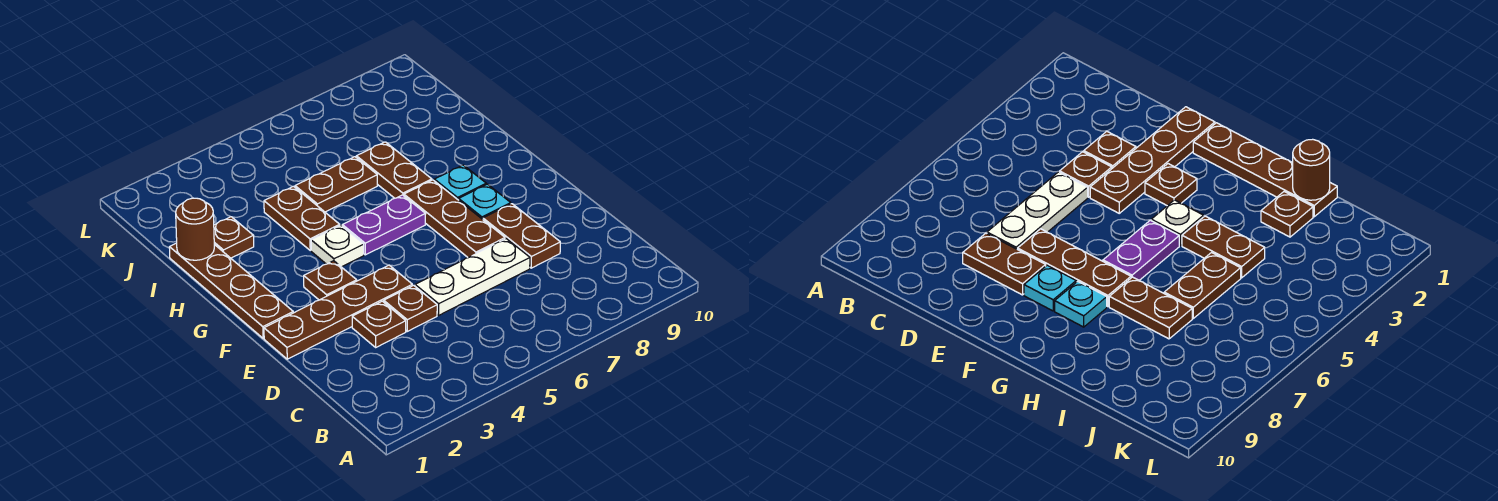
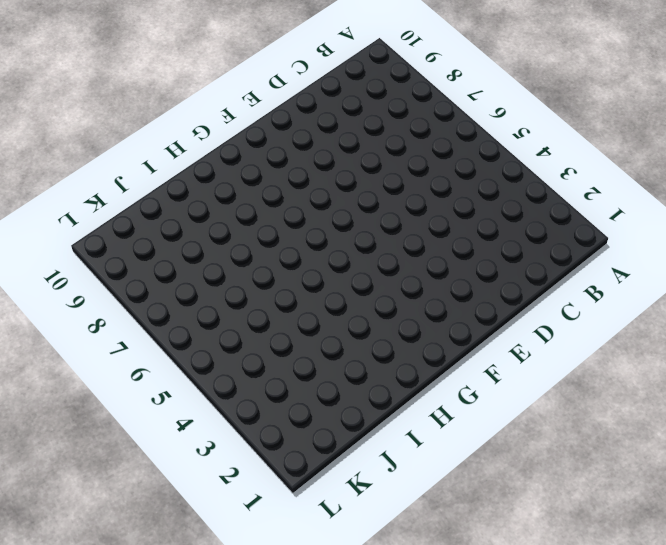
none -> brown 1x1 plate [352,301,406,347]
none -> brown 1x1 plate [384,285,437,331]
none -> white 1x3 plate [415,239,530,315]

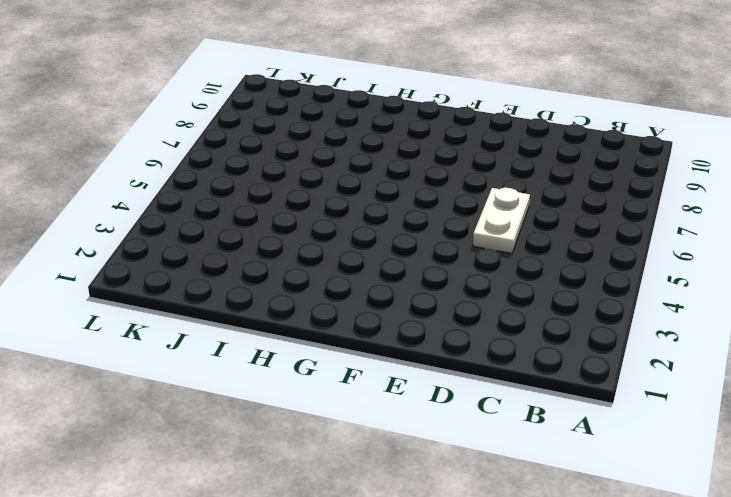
white 1x2 plate [473,188,530,253] -> white 1x3 plate [415,239,530,315]
none -> brown 1x1 plate [352,301,406,347]
none -> brown 1x1 plate [384,285,437,331]
none -> brown 1x2 plate [483,204,560,268]

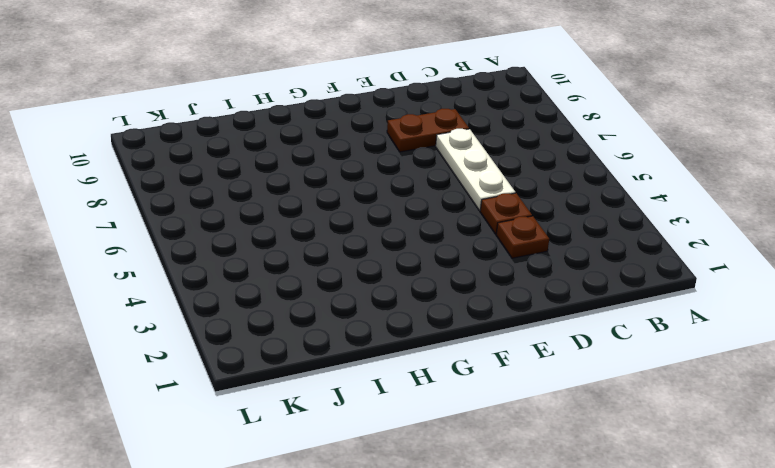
none -> brown 1x4 plate [264,265,412,359]
none -> brown 1x3 plate [404,180,505,258]
none -> brown 1x4 plate [169,243,293,338]

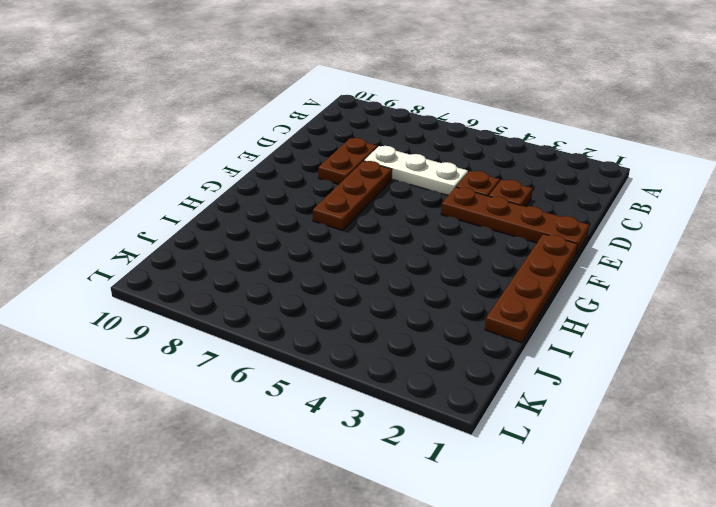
none -> brown 1x1 plate [304,261,357,300]
none -> cyan 1x1 plate [459,184,511,219]
none -> white 1x1 plate [311,225,364,267]

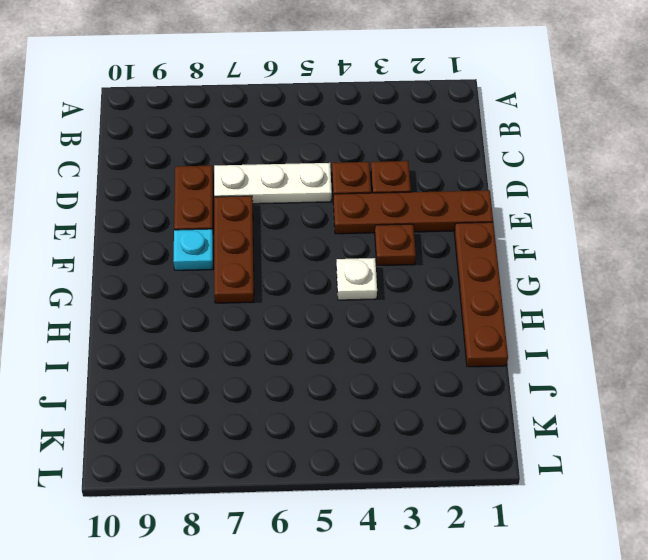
none -> purple 1x2 plate [342,195,425,255]
none -> cyan 1x1 plate [434,165,486,200]
none -> brown 1x2 plate [264,187,340,250]

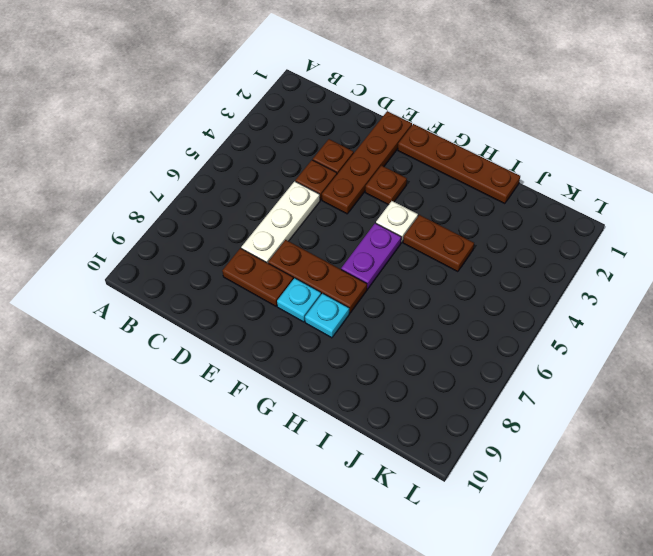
none -> brown 1x2 plate [356,142,432,198]
none -> brown 1x1 plate [214,217,254,258]
none -> brown 1x2 plate [295,157,377,212]

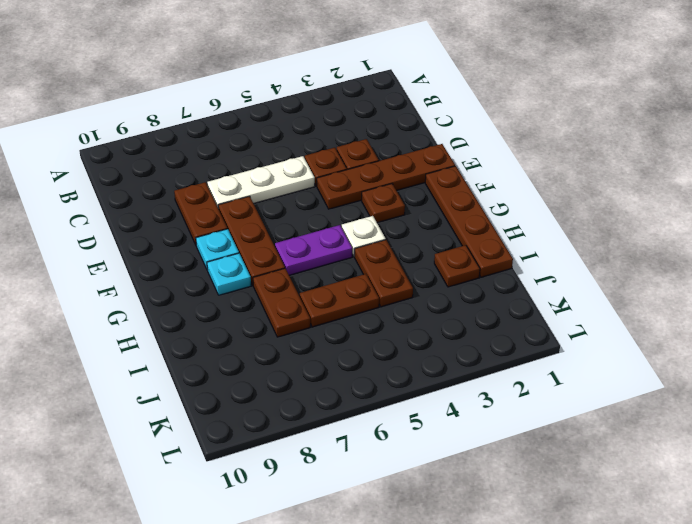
none -> brown 1x1 round brick [176,198,214,260]

